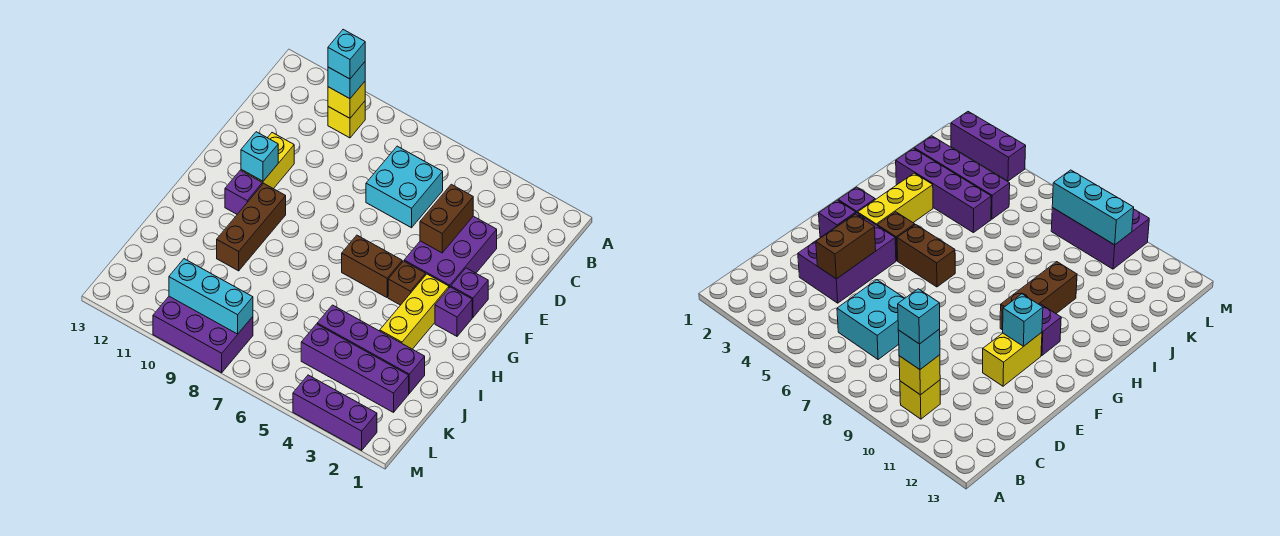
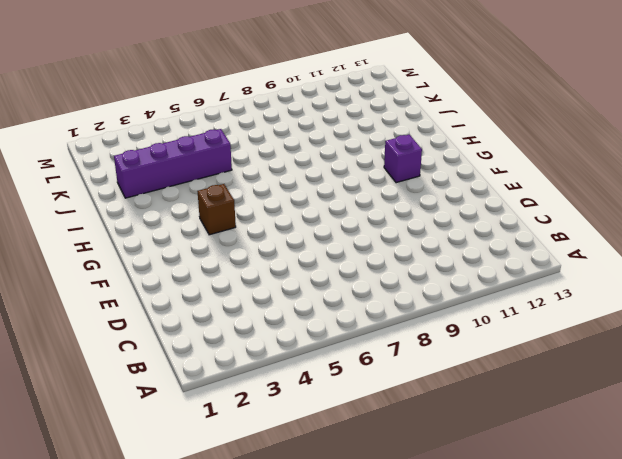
none -> yellow 1x1 brick [328,101,365,138]
none -> cyan 2x2 brick [366,146,443,228]
none -> purple 2x3 brick [404,216,497,288]

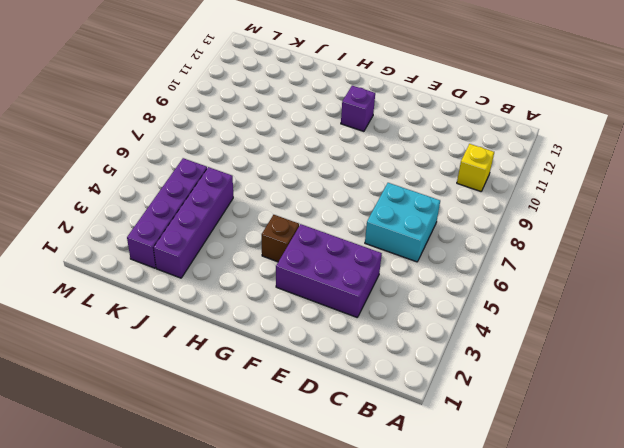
none -> yellow 1x2 brick [241,133,294,189]
none -> purple 1x1 brick [451,268,488,317]
none -> purple 1x1 brick [435,287,472,336]

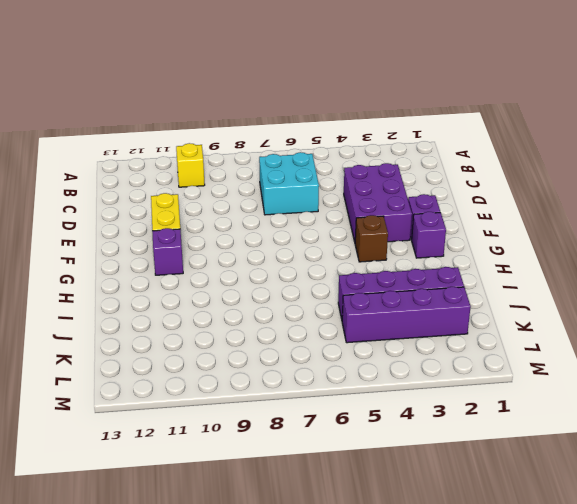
none -> yellow 1x3 brick [380,274,449,349]
none -> brown 1x2 brick [342,235,402,297]
none -> brown 1x3 brick [217,183,286,271]

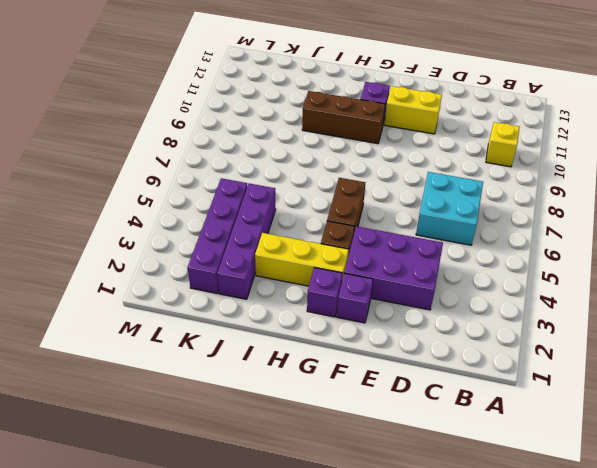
none -> purple 2x3 brick [153,296,253,373]
none -> purple 1x3 brick [293,375,377,450]
none -> yellow 1x1 brick [328,82,365,118]

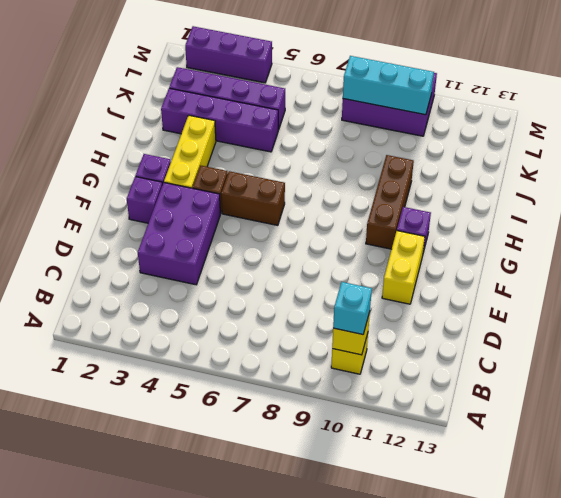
none -> cyan 2x2 brick [366,146,443,228]
none -> brown 1x2 brick [420,184,473,253]
none -> cyan 1x1 brick [241,132,278,181]

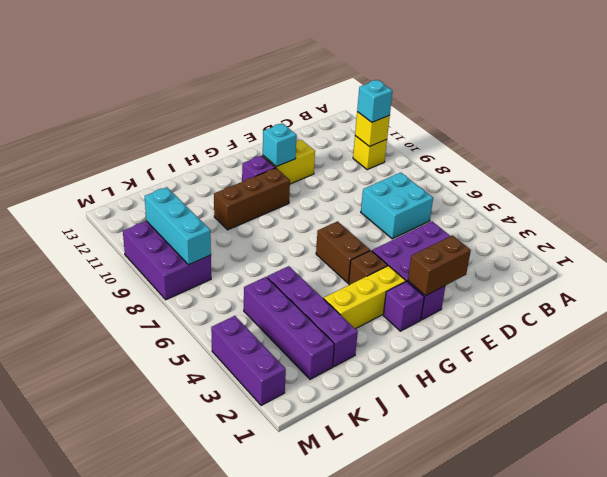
brown 1x2 brick [408,235,471,296] -> brown 1x2 brick moved to [420,184,473,253]
none -> cyan 1x1 brick [328,30,365,79]

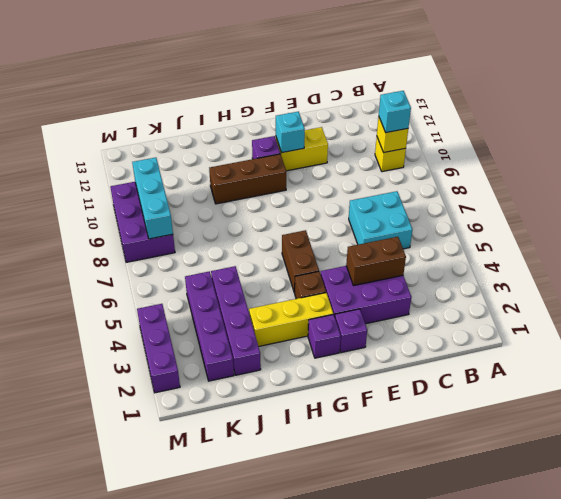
none -> cyan 1x1 brick [328,30,365,79]

